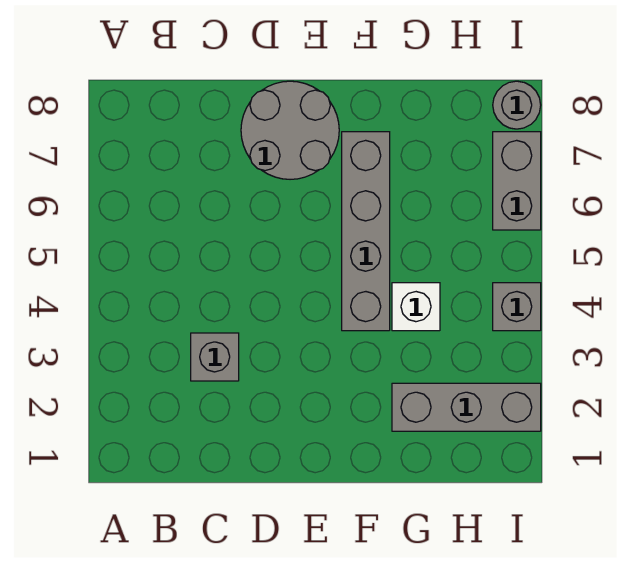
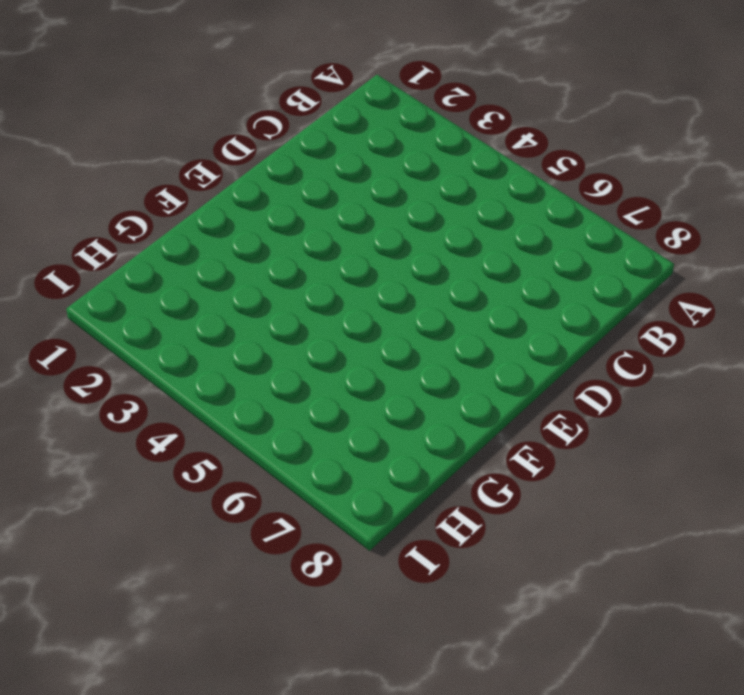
none -> grey 1x1 brick [191,333,239,381]
none -> grey 2x2 round brick [241,81,339,179]

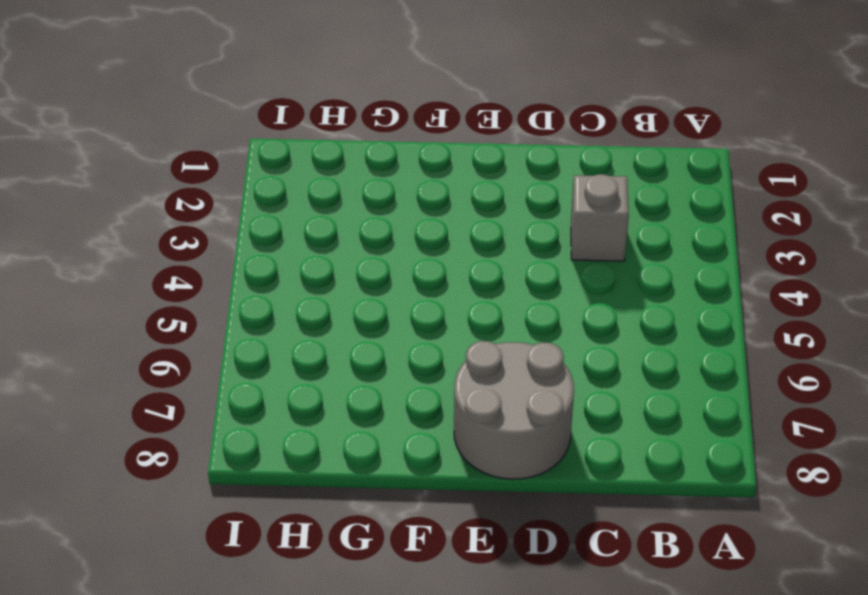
none -> grey 1x4 brick [342,132,390,331]
none -> grey 1x3 brick [392,383,541,431]

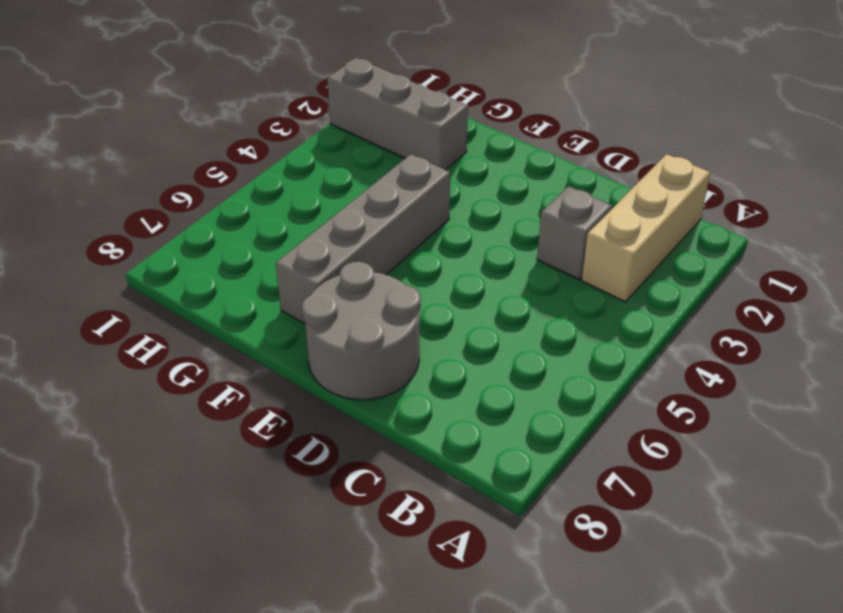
tan 1x3 brick [582,154,710,302] -> none
none -> white 1x1 brick [392,283,440,331]
none -> grey 1x1 brick [493,283,541,331]

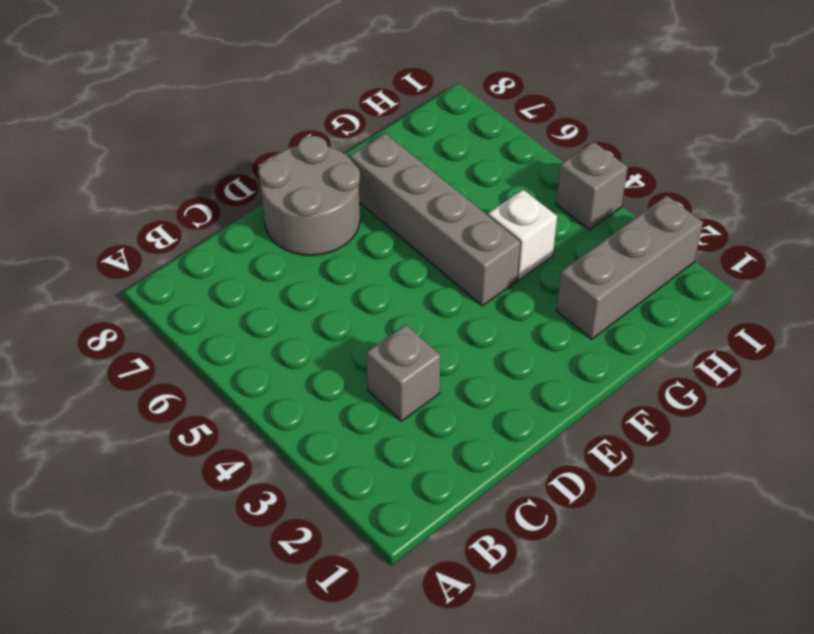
none -> grey 1x2 brick [493,132,541,230]
none -> grey 1x1 round brick [493,81,541,129]

